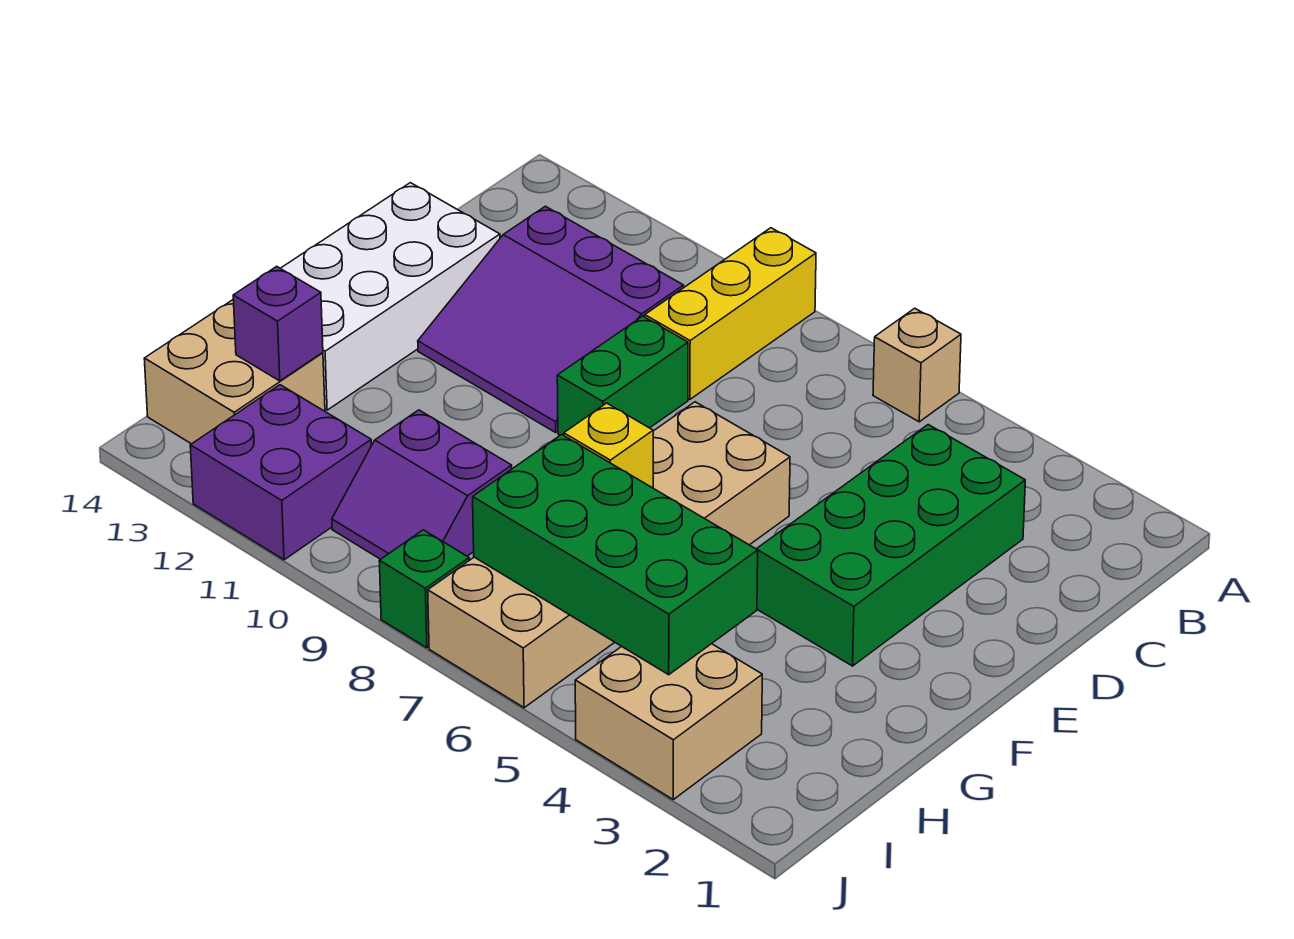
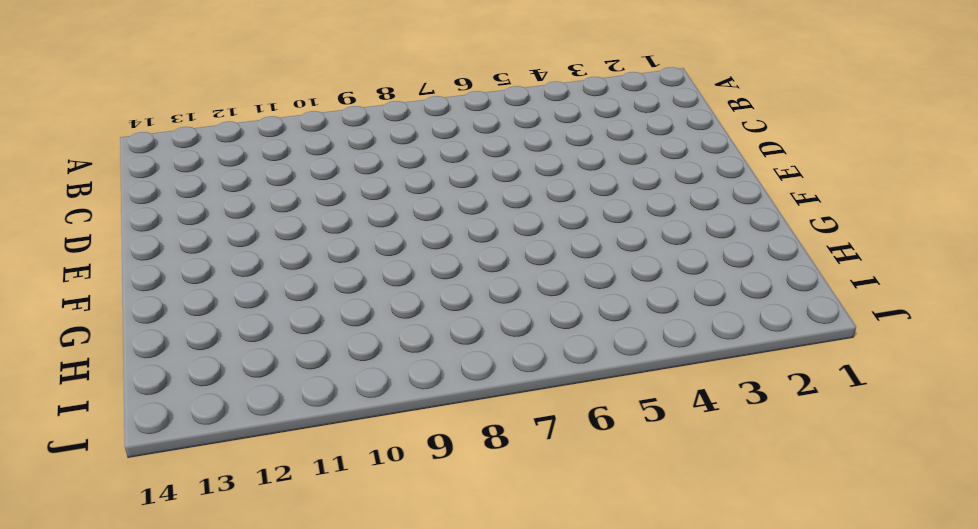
none -> tan 1x1 brick [873,308,961,422]
none -> yellow 1x3 brick [645,228,816,399]
none -> green 2x4 brick [757,425,1025,666]

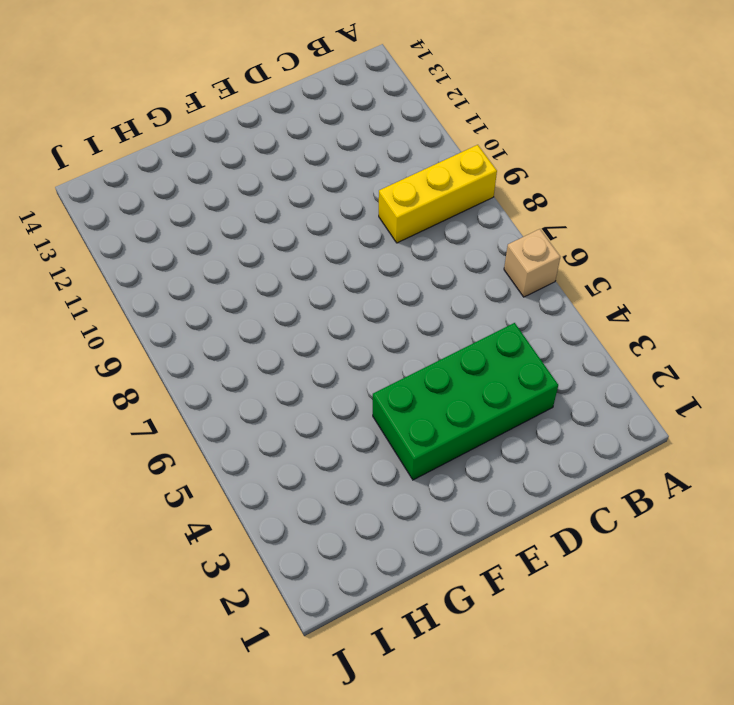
none -> purple 3x3 slope [418,206,684,432]
none -> green 1x2 brick [557,316,688,435]
none -> white 2x4 brick [281,183,500,410]

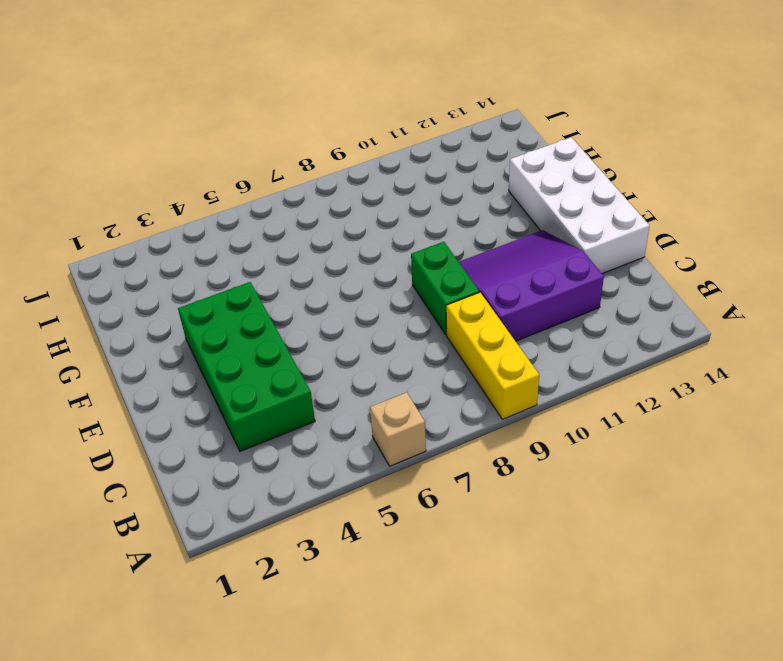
none -> tan 2x6 brick [428,402,790,708]
none -> purple 2x2 slope [332,410,512,559]
none -> tan 2x2 brick [144,300,325,444]

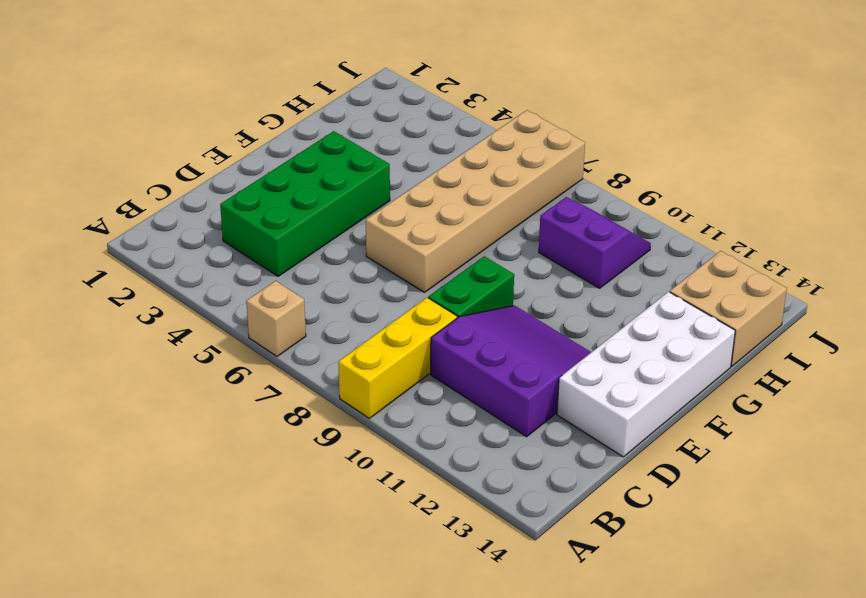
none -> tan 2x2 brick [575,644,762,799]
none -> purple 2x2 brick [190,385,372,560]
none -> green 1x1 brick [379,530,469,648]

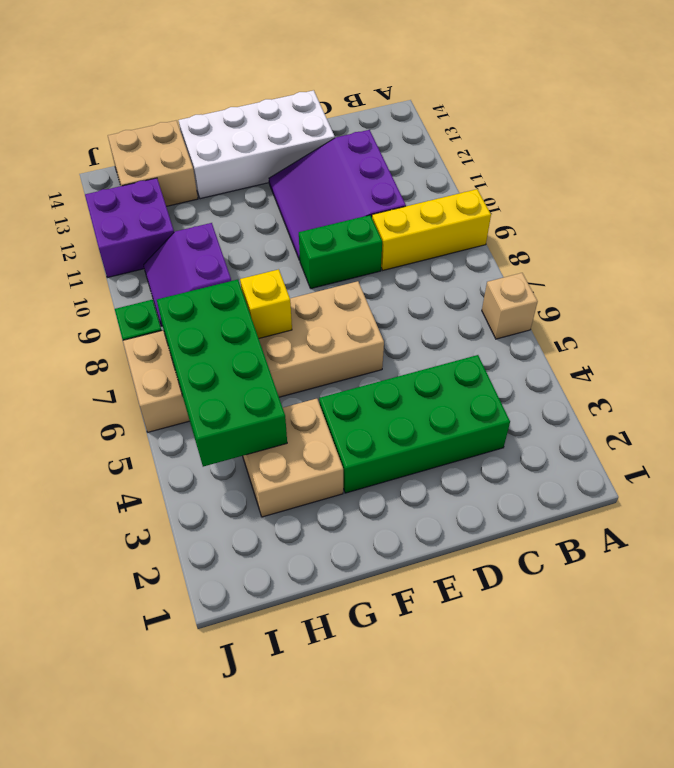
tan 2x2 brick [243,399,343,517] -> tan 2x2 brick moved to [575,644,762,799]
none -> purple 1x1 brick [233,266,323,381]

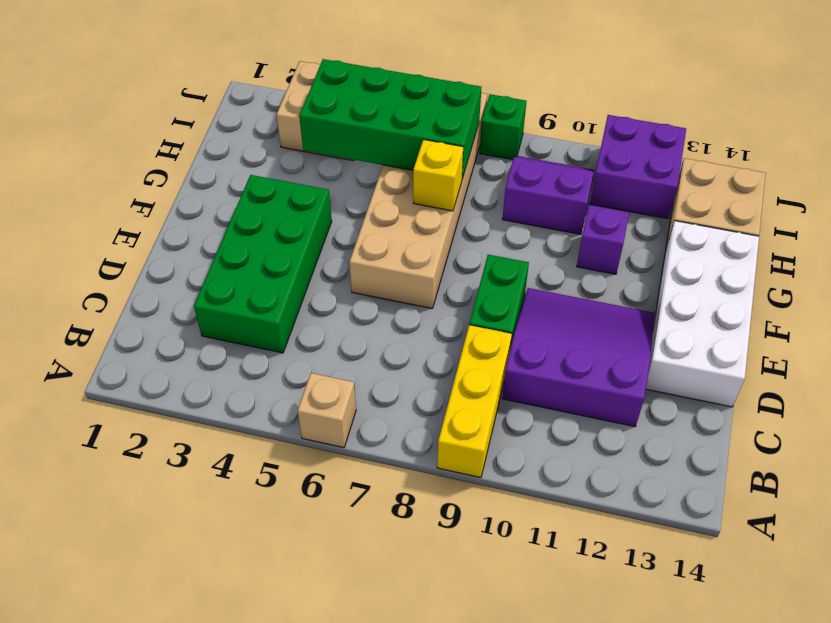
purple 1x1 brick [577,205,629,274] -> purple 1x1 brick moved to [233,266,323,381]

